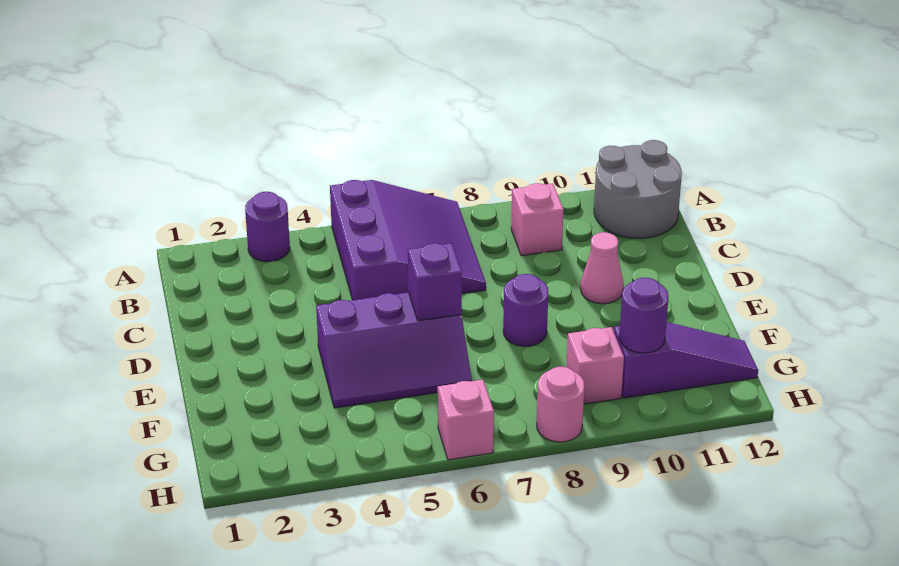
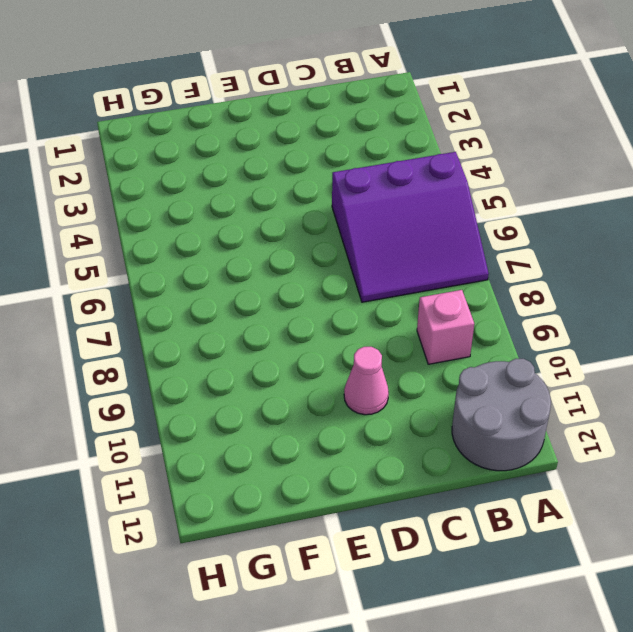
none -> purple 1x1 round brick [245,192,290,262]
none -> purple 2x3 slope [316,292,472,408]
none -> purple 1x1 round brick [503,274,548,346]

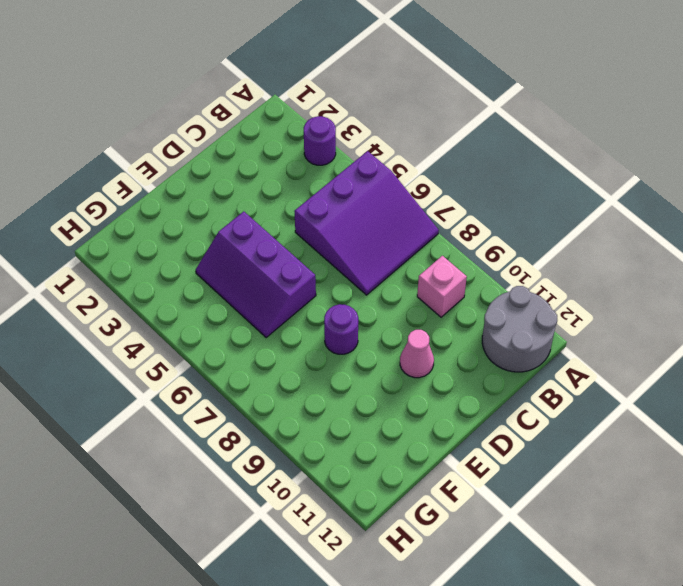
none -> pink 1x1 brick [566,327,624,404]
none -> purple 1x3 slope [614,322,758,398]
none -> pink 1x1 brick [438,380,494,460]

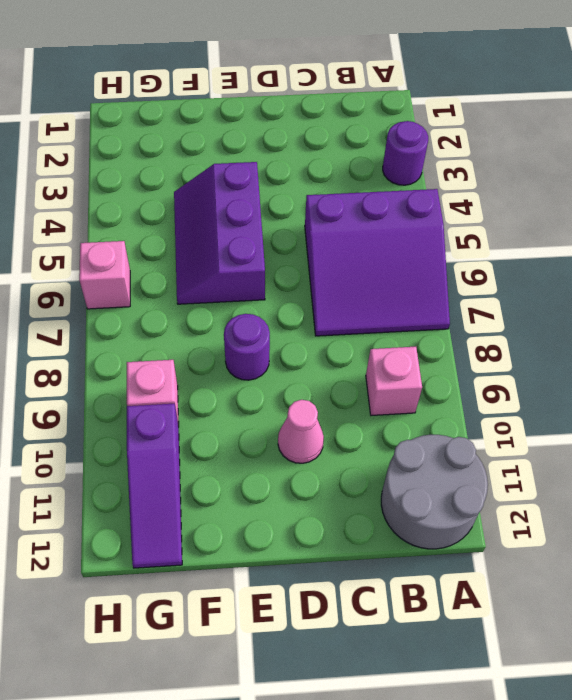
none -> pink 1x1 round brick [537,367,585,442]
none -> purple 1x1 brick [408,243,462,321]
none -> purple 1x1 round brick [619,278,668,353]

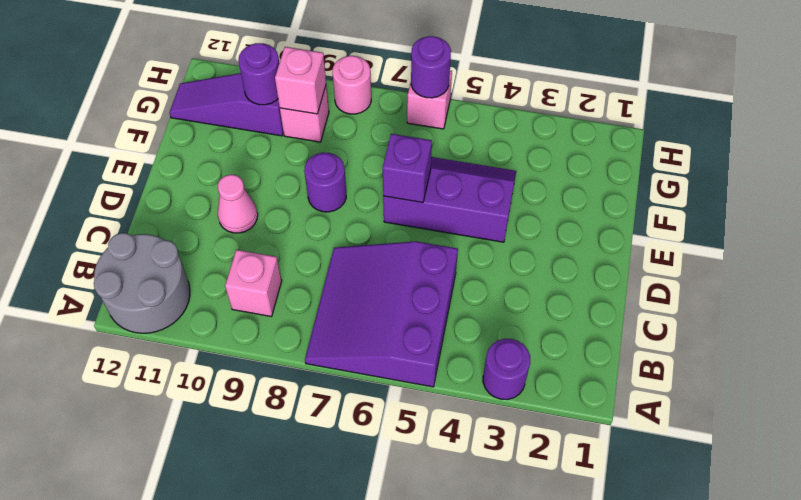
pink 1x1 brick [275,47,326,114] -> none
purple 1x1 round brick [411,36,451,98] -> none

